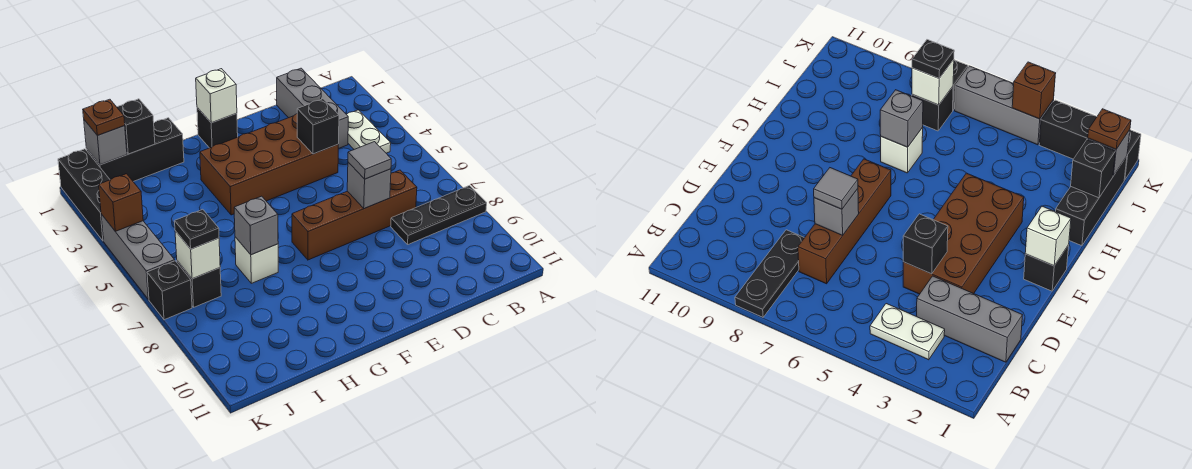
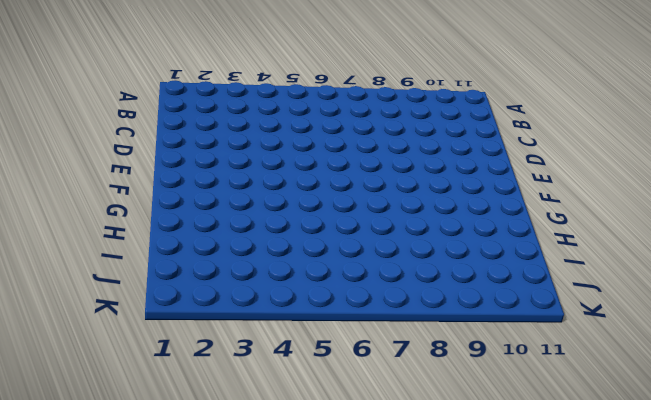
none -> black 1x3 plate [391,186,487,244]
none -> white 1x2 plate [346,110,391,153]
none -> grey 1x3 brick [277,68,348,149]

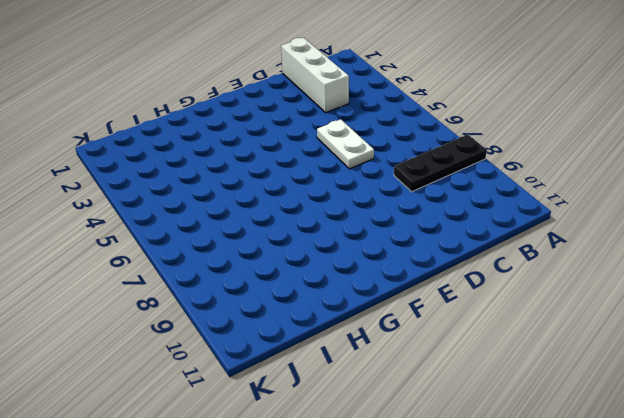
white 1x3 brick [281,38,349,112] -> grey 1x3 brick [277,68,348,149]
white 1x2 plate [317,119,374,169] -> white 1x2 plate moved to [346,110,391,153]
none -> brown 1x4 brick [292,170,417,260]
none -> brown 2x4 brick [200,114,339,215]
none -> black 1x1 brick [197,107,238,148]

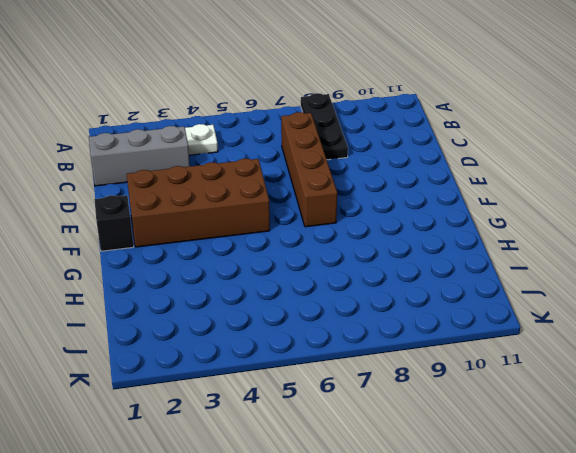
brown 2x4 brick [127,159,270,247] -> brown 2x4 brick turned to [200,114,339,215]
none -> black 1x3 brick [87,118,184,182]
none -> white 1x1 brick [235,237,278,283]
none -> black 1x1 brick [177,261,221,307]

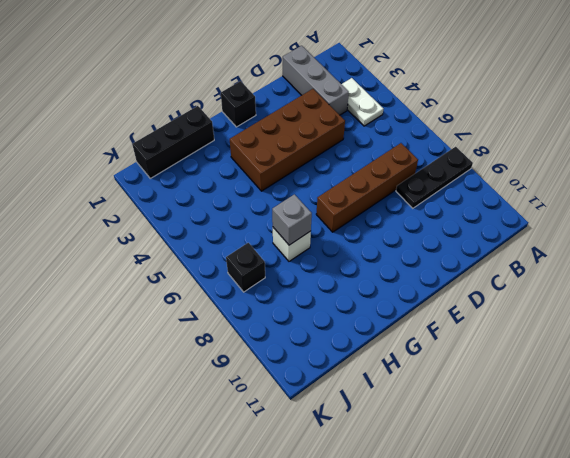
none -> black 1x3 brick [58,149,110,241]
none -> grey 1x3 brick [101,214,175,299]
none -> black 1x1 brick [147,261,192,320]

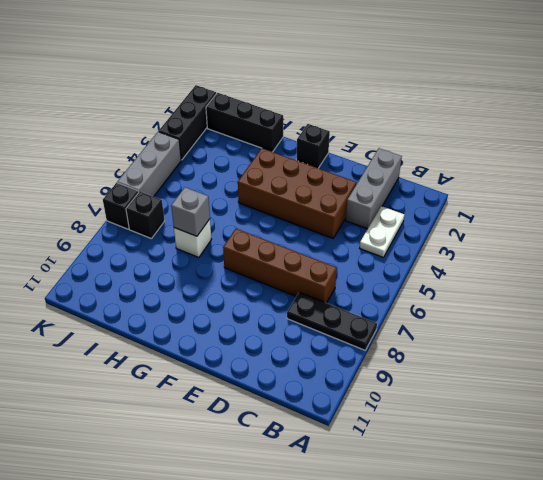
none -> black 1x1 brick [297,99,339,154]
none -> grey 1x1 brick [347,162,391,209]
none -> white 1x1 brick [196,69,237,123]

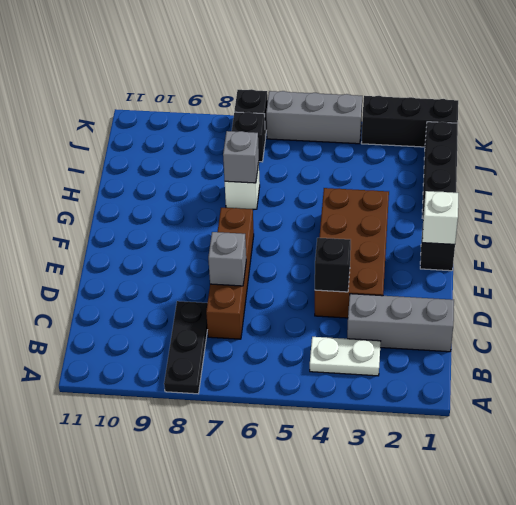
none -> black 1x1 brick [117,99,155,154]
none -> grey 1x1 brick [84,120,127,165]
none -> white 1x1 brick [175,231,220,279]

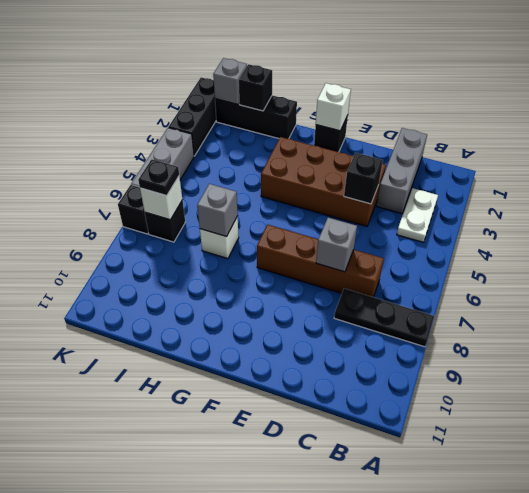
none -> brown 1x1 brick [99,174,143,231]
none -> grey 1x1 tile [348,142,391,179]
none -> brown 1x1 plate [83,99,125,136]

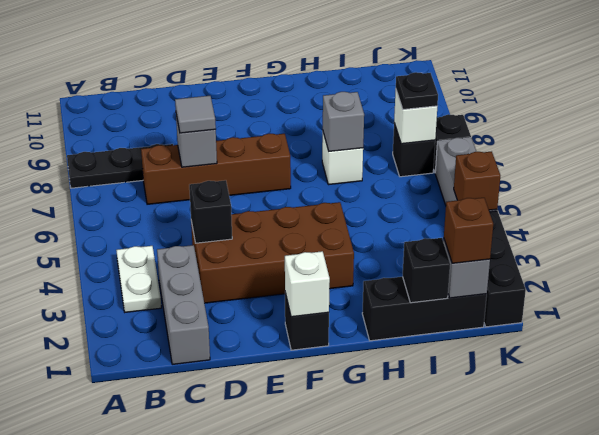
brown 1x1 brick [444,198,493,263] -> brown 1x1 plate [83,99,125,136]

